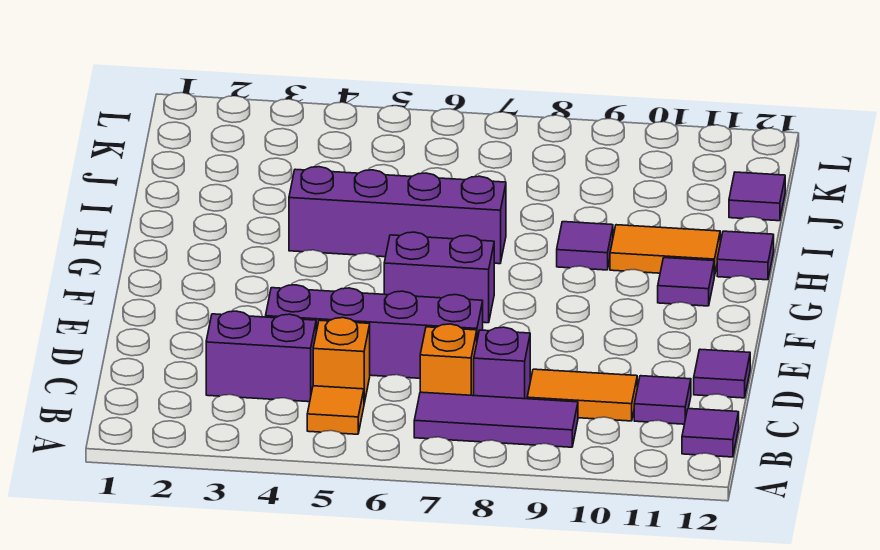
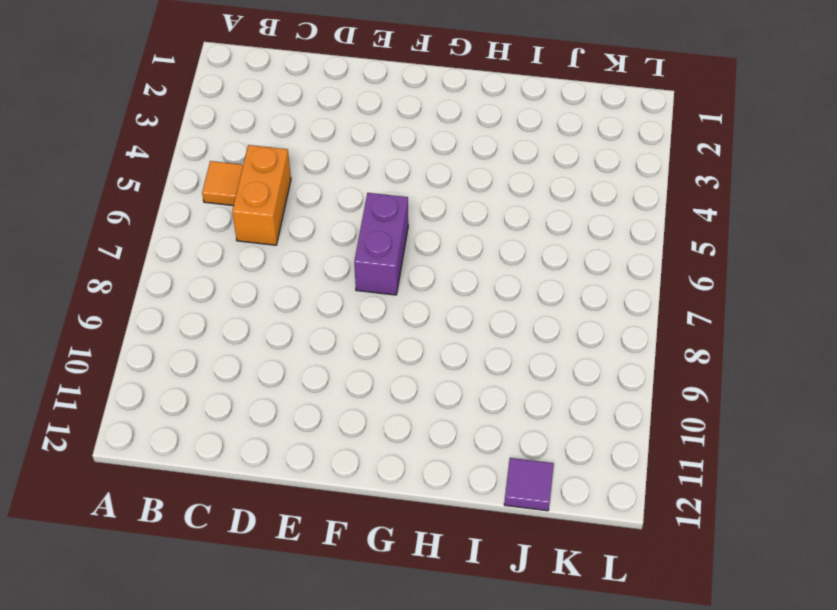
orange 1x2 brick [232,145,291,245] -> orange 1x1 brick [313,318,370,403]
none -> purple 1x3 tile [414,392,578,447]
none -> purple 1x1 tile [682,409,739,457]
none -> purple 1x2 brick [206,311,316,402]

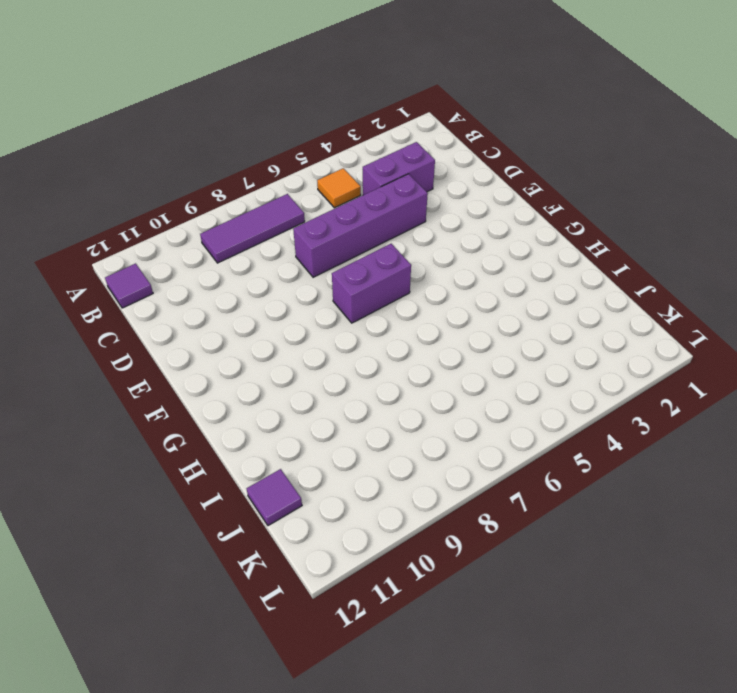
none -> orange 1x1 brick [313,318,370,403]
none -> orange 1x1 brick [420,324,477,396]
none -> purple 1x1 brick [474,327,530,399]

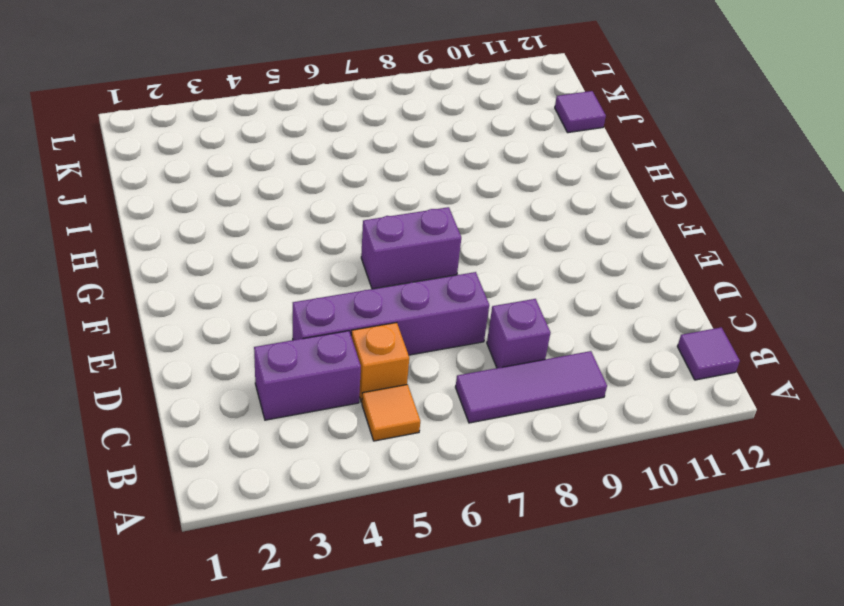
none -> orange 1x1 brick [420,324,477,396]
none -> orange 1x2 tile [527,369,637,421]
none -> purple 1x1 tile [634,376,691,424]

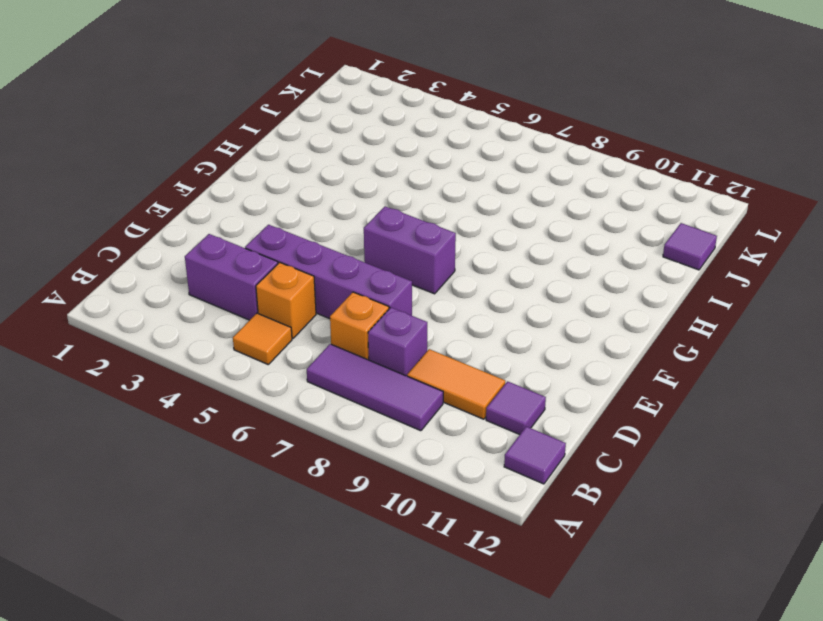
none -> purple 1x1 tile [694,349,750,398]
none -> purple 1x1 tile [658,258,714,306]
none -> purple 1x4 brick [289,167,506,264]

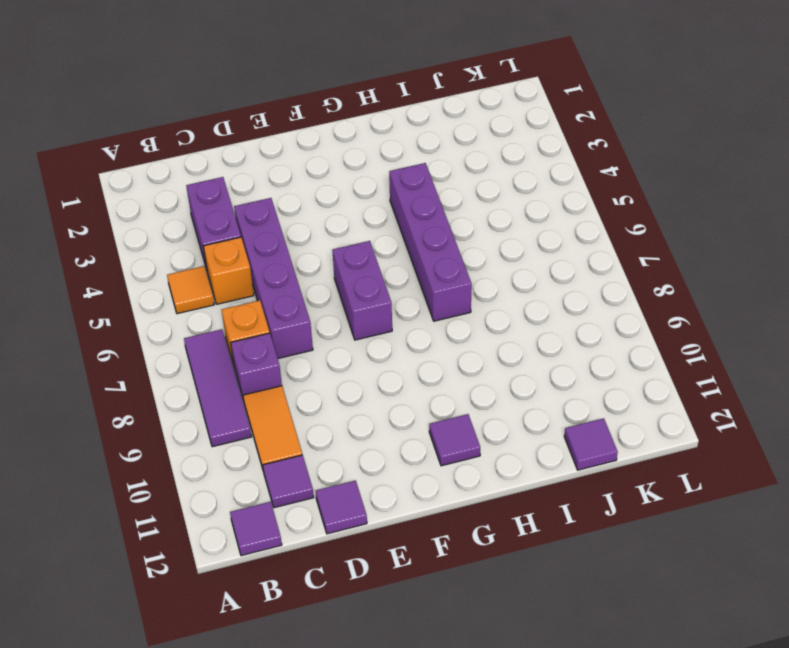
none -> purple 1x1 tile [557,222,613,270]
none -> orange 1x2 tile [610,225,720,276]
none -> purple 1x1 tile [717,231,774,280]

